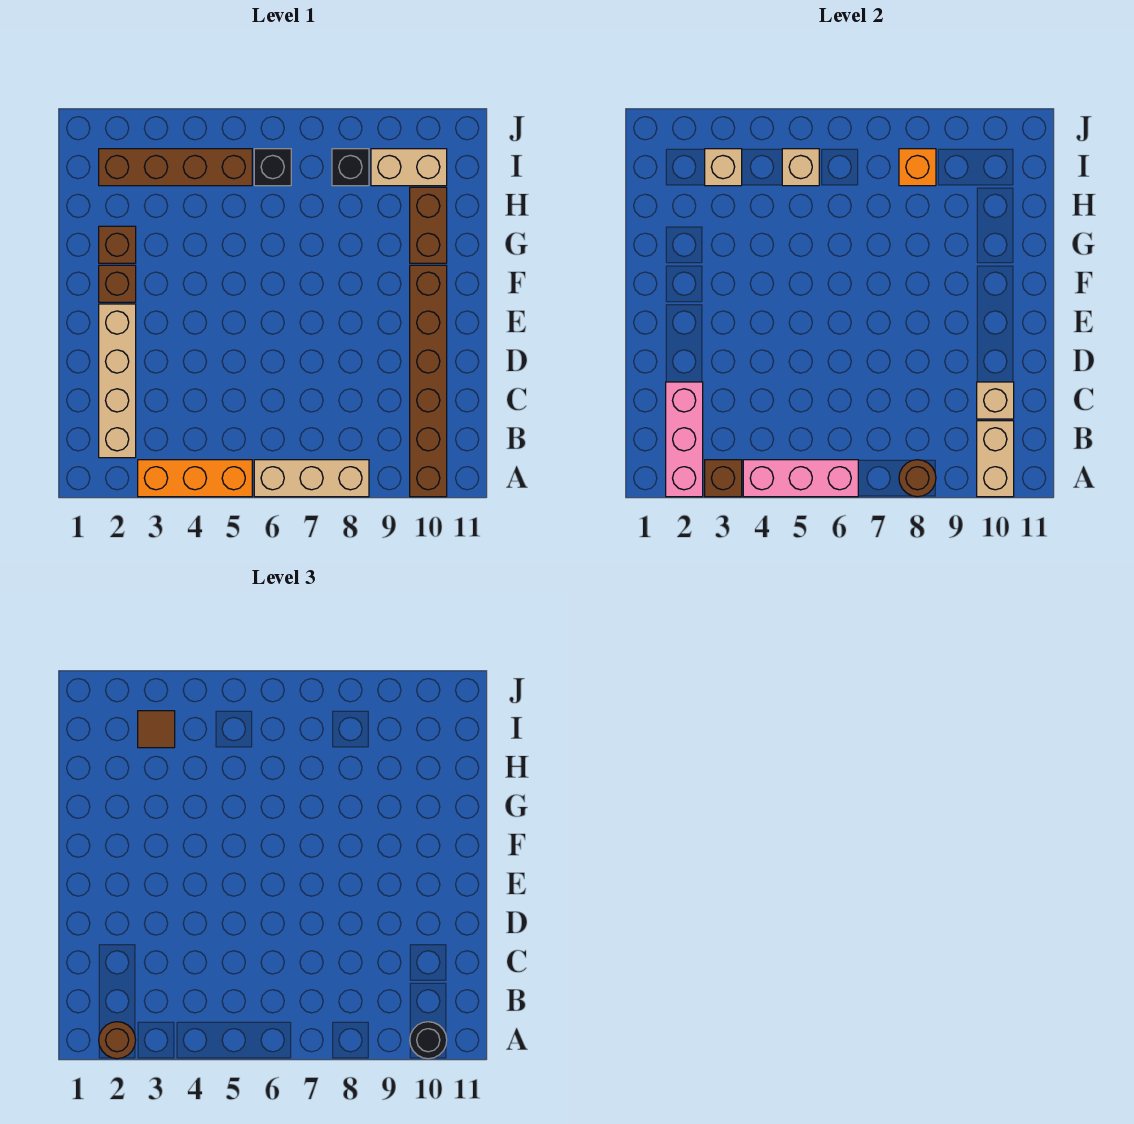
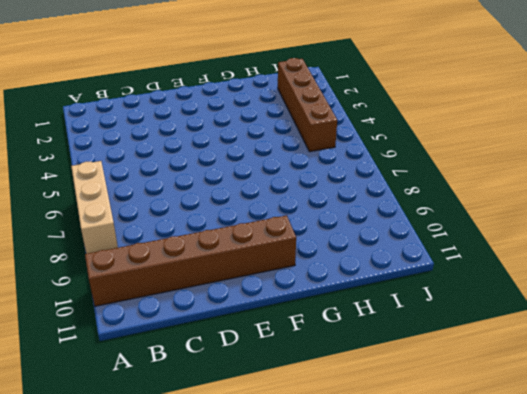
none -> orange 1x3 brick [138,460,252,497]
none -> tan 1x4 brick [99,304,136,458]
none -> brown 1x1 brick [99,265,136,302]

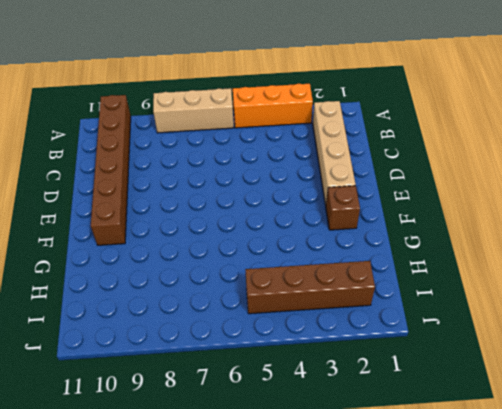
none -> brown 1x1 brick [99,226,136,263]
none -> brown 1x2 brick [410,187,447,263]
none -> black 1x1 brick [254,149,291,186]

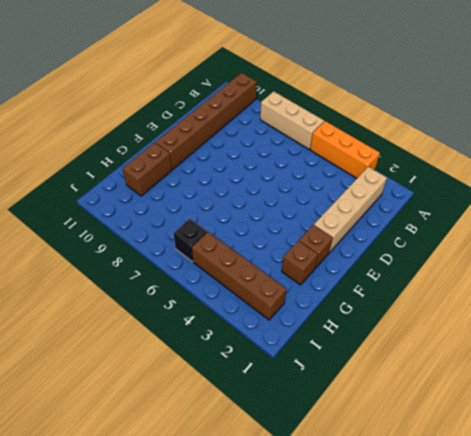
none -> black 1x1 brick [332,149,369,186]
none -> tan 1x2 brick [371,149,447,186]
none -> pink 1x3 brick [666,382,703,497]

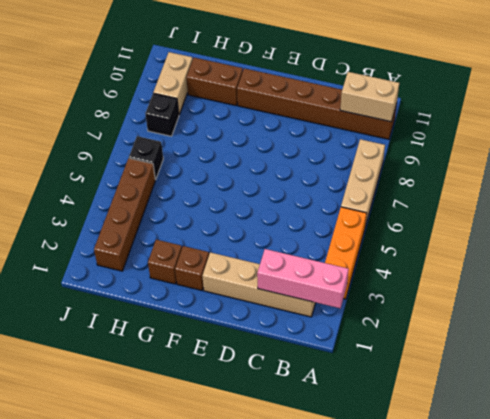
none -> brown 1x1 brick [705,460,742,497]
none -> pink 1x3 brick [743,460,858,497]
none -> brown 1x1 round brick [899,460,936,497]

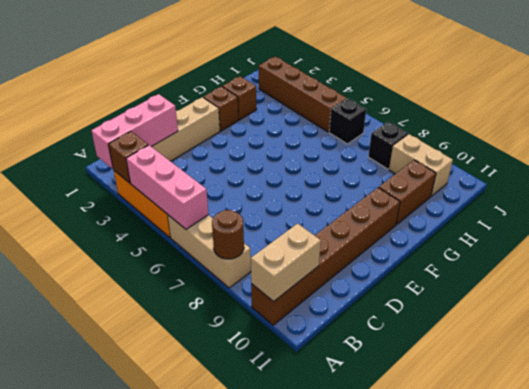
none -> tan 1x1 brick [977,382,1014,419]
none -> tan 1x1 brick [705,149,742,186]
none -> tan 1x1 brick [782,149,819,186]

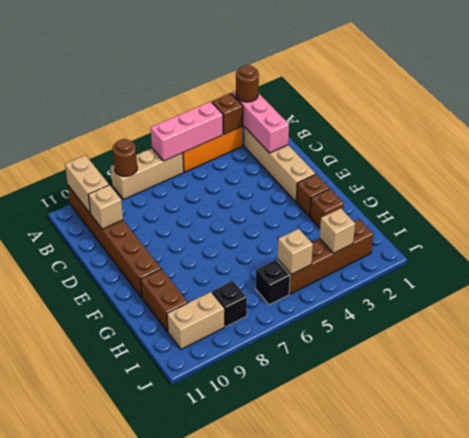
none -> orange 1x1 brick [899,149,936,186]
none -> black 1x1 round brick [410,1022,447,1059]
none -> brown 1x1 tile [138,711,175,748]

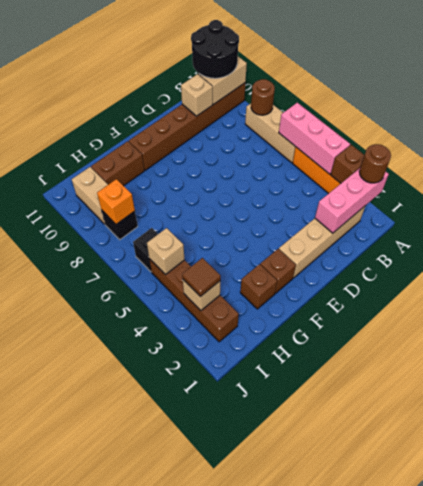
black 2x2 round brick [191,20,239,78] -> black 1x1 round brick [410,1022,447,1059]

